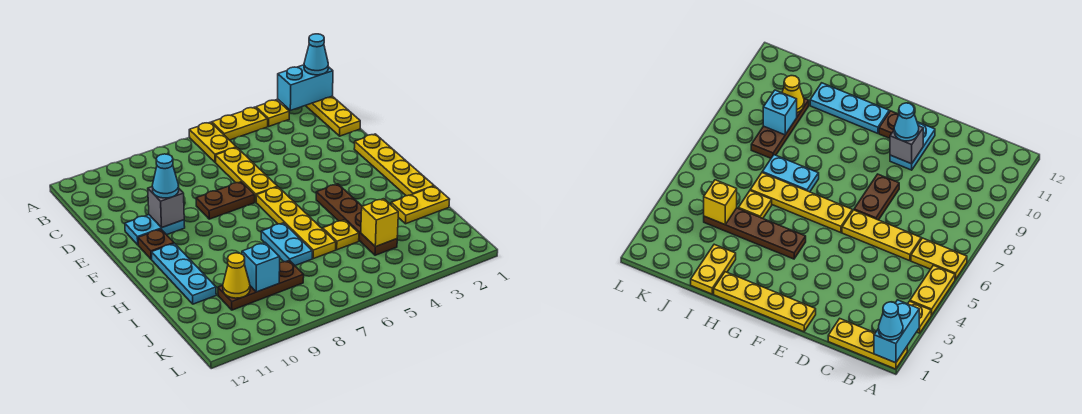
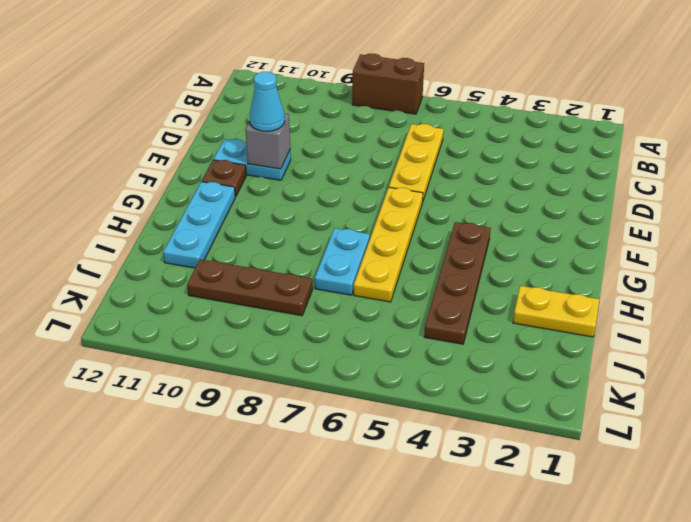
brown 1x2 brick [352,54,424,114] -> none
none -> yellow 1x3 plate [306,96,360,136]
none -> yellow 1x1 plate [256,100,289,126]
none -> yellow 1x2 plate [212,107,268,140]

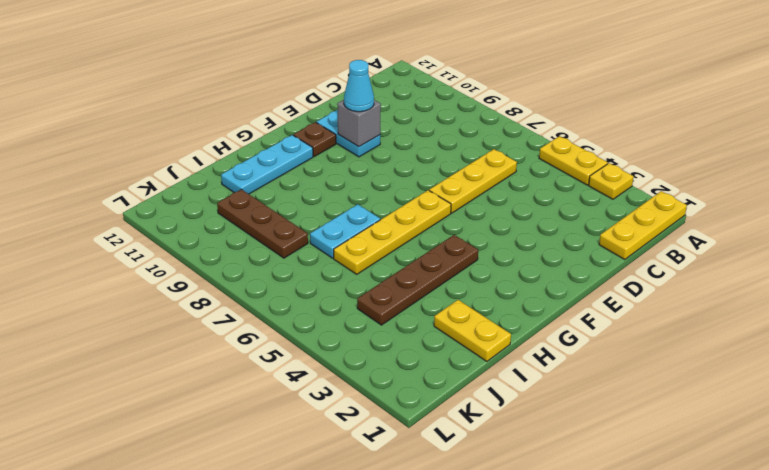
none -> yellow 1x2 plate [189,122,236,162]
none -> yellow 1x4 plate [354,134,434,196]
none -> brown 1x2 plate [196,182,255,219]

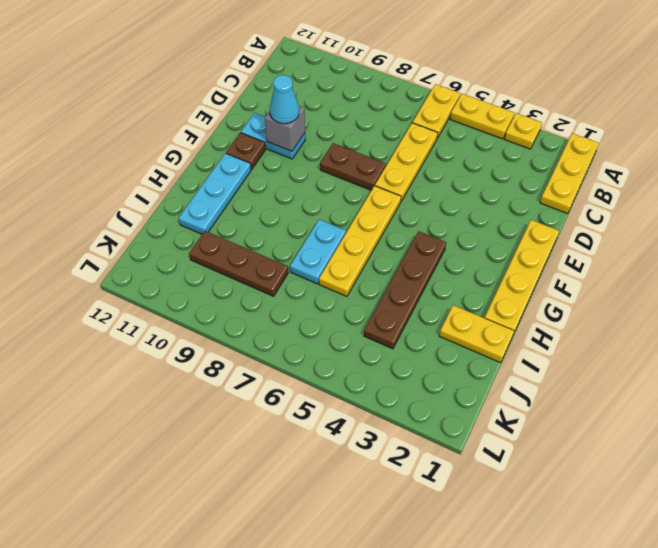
none -> yellow 1x1 plate [323,220,359,250]
none -> cyan 1x2 brick [278,65,333,111]
none -> yellow 1x1 brick [361,199,398,247]

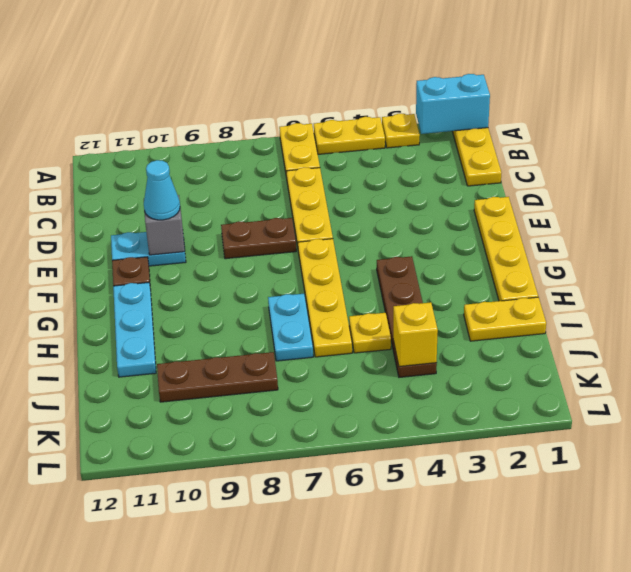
none -> cyan 1x1 brick [242,243,280,292]
none -> yellow 1x1 cone [223,253,250,298]
none -> cyan 1x1 cone [304,34,328,75]

